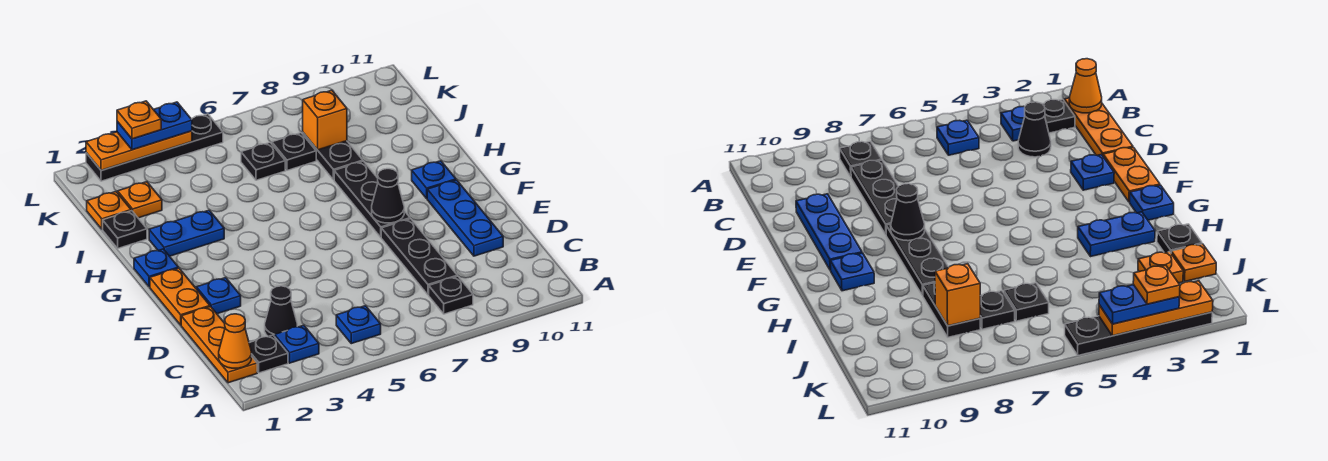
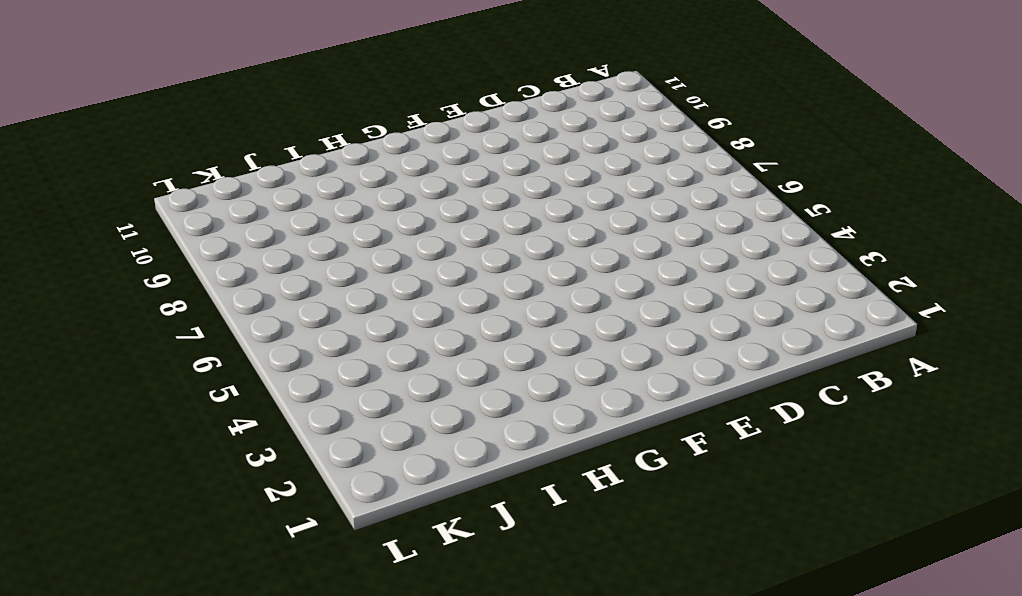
none -> orange 1x3 plate [181,307,257,383]
none -> black 1x1 plate [249,335,288,373]
none -> blue 1x1 plate [275,325,319,363]

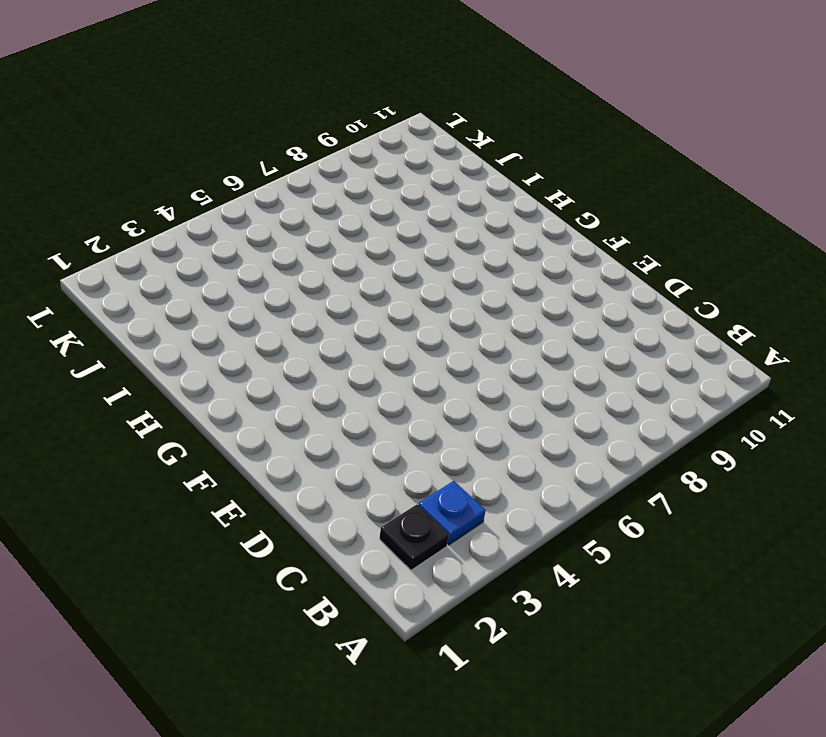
none -> orange 1x3 plate [181,307,257,383]
none -> blue 1x1 plate [336,306,381,344]
none -> black 1x1 plate [429,276,473,314]

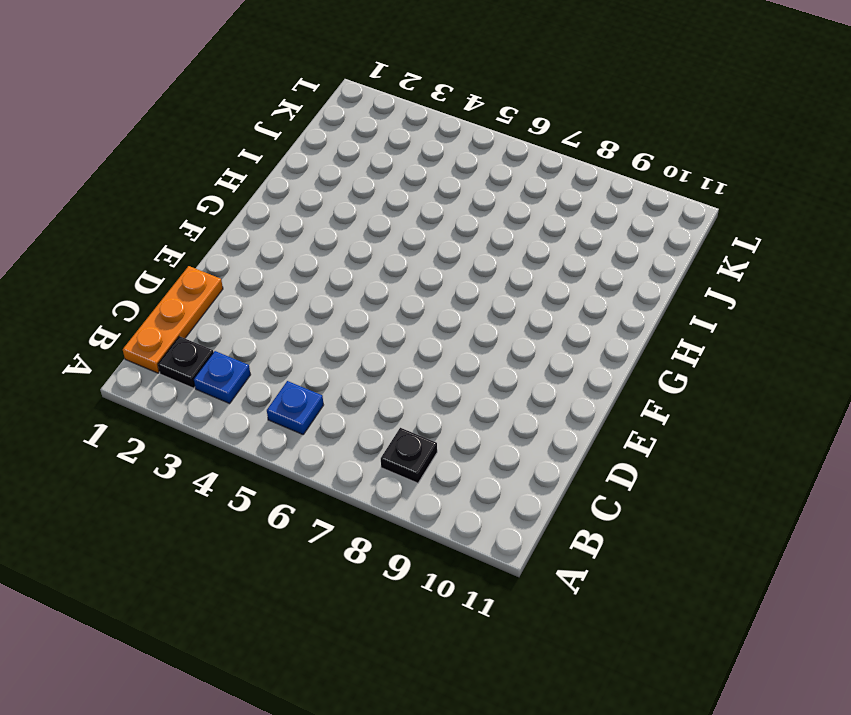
none -> black 1x1 cone [265,286,297,337]
none -> black 1x3 plate [381,219,457,295]
none -> blue 1x3 plate [427,180,503,256]

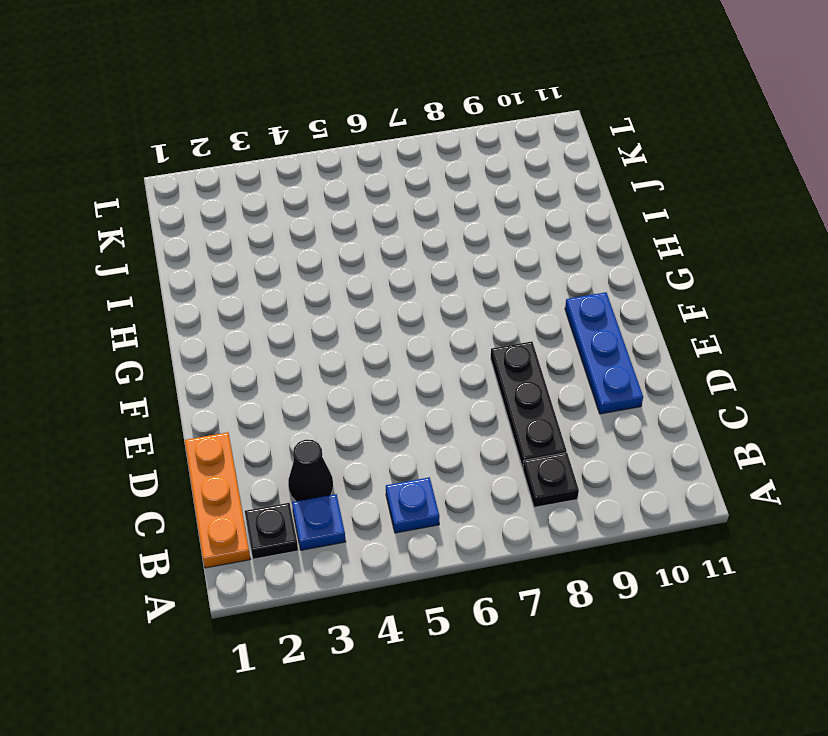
none -> orange 1x2 plate [150,268,210,325]
none -> blue 1x1 plate [196,278,241,314]
none -> black 1x3 plate [334,161,410,237]

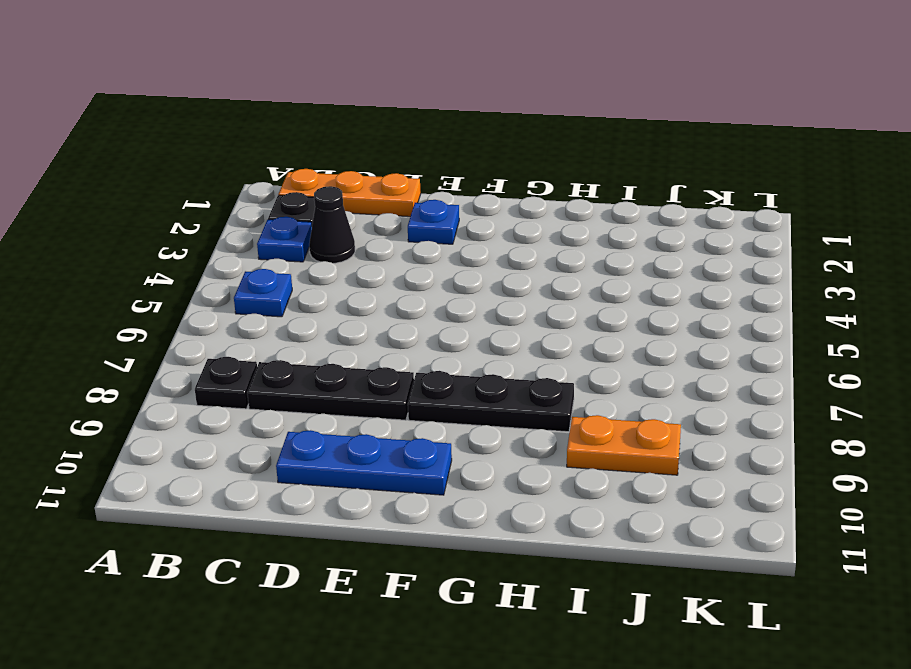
orange 1x2 plate [567,415,681,475] -> orange 1x2 plate moved to [150,268,210,325]
none -> blue 1x1 plate [134,249,178,287]
none -> blue 1x1 plate [412,161,456,198]
none -> blue 1x2 plate [149,210,224,256]

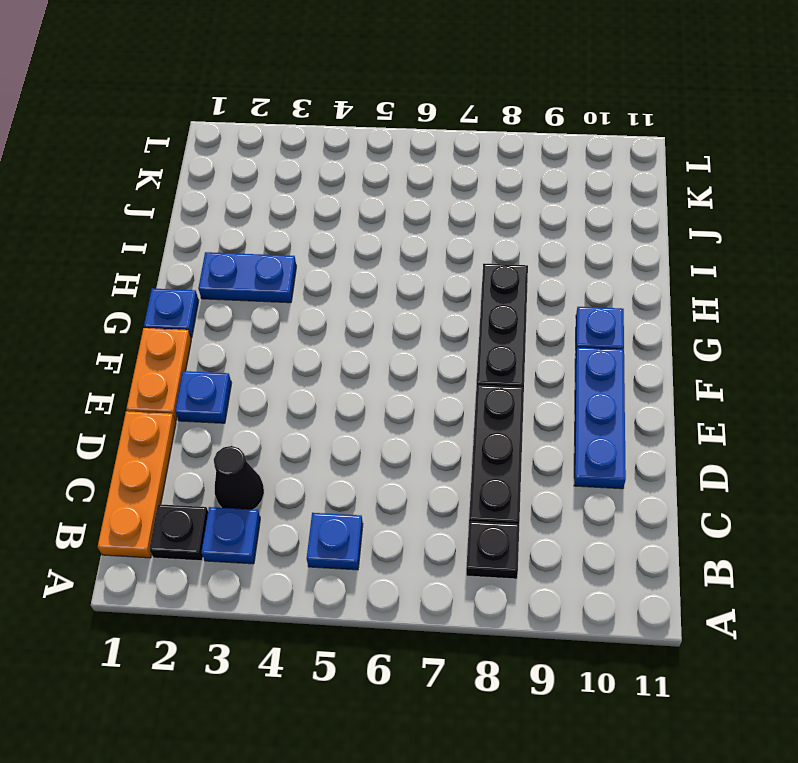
none -> black 1x1 plate [103,211,147,248]
none -> black 1x2 plate [303,133,363,180]
none -> orange 1x1 plate [87,192,131,229]

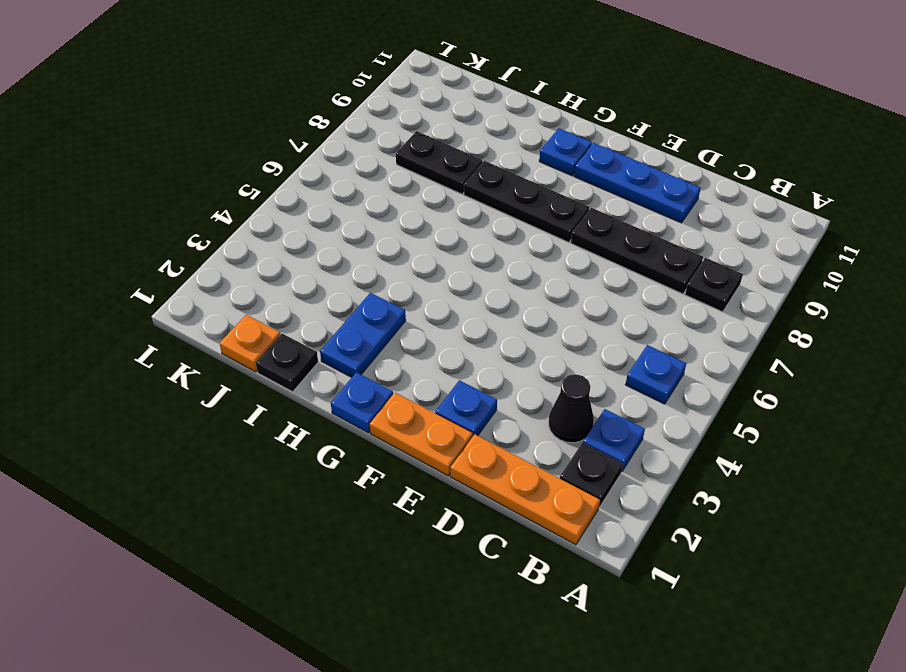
none -> orange 1x1 plate [118,182,162,218]
none -> black 1x1 plate [241,143,285,180]
none -> black 1x1 plate [272,133,316,170]

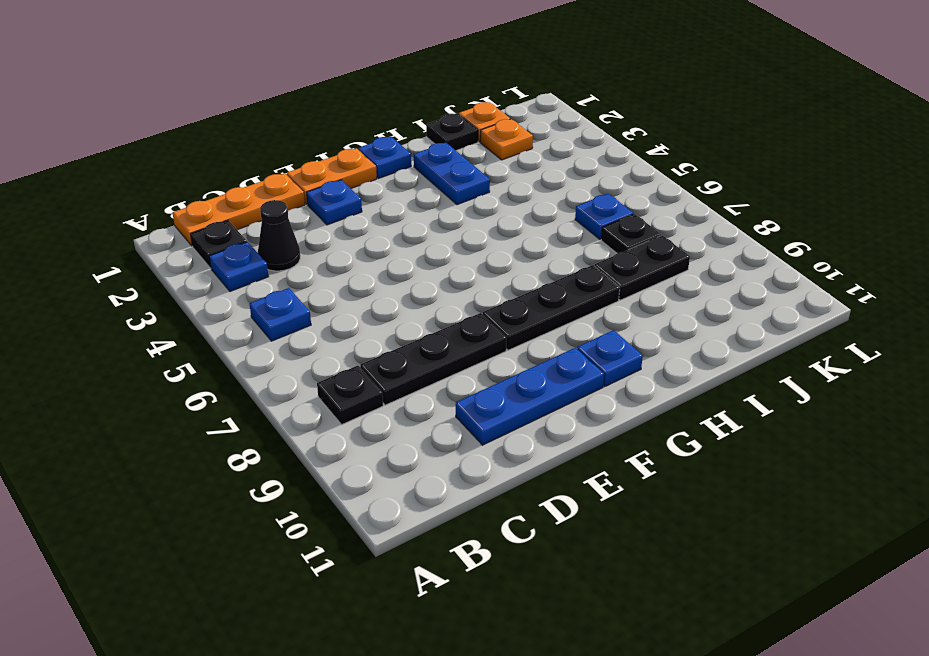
blue 1x1 plate [575,194,633,239] -> black 1x1 plate [241,143,285,180]
none -> black 1x4 plate [86,114,223,181]
none -> orange 1x1 cone [219,314,251,368]
none -> black 1x1 cone [372,169,404,223]

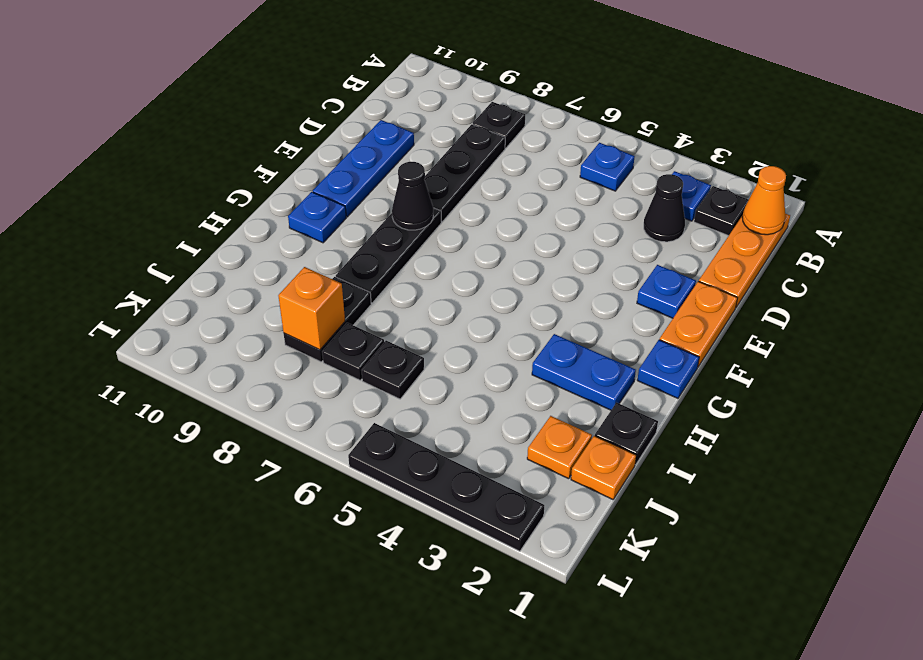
none -> orange 1x3 plate [86,131,192,170]
none -> blue 1x2 plate [117,102,192,150]
none -> orange 1x1 plate [117,101,161,139]

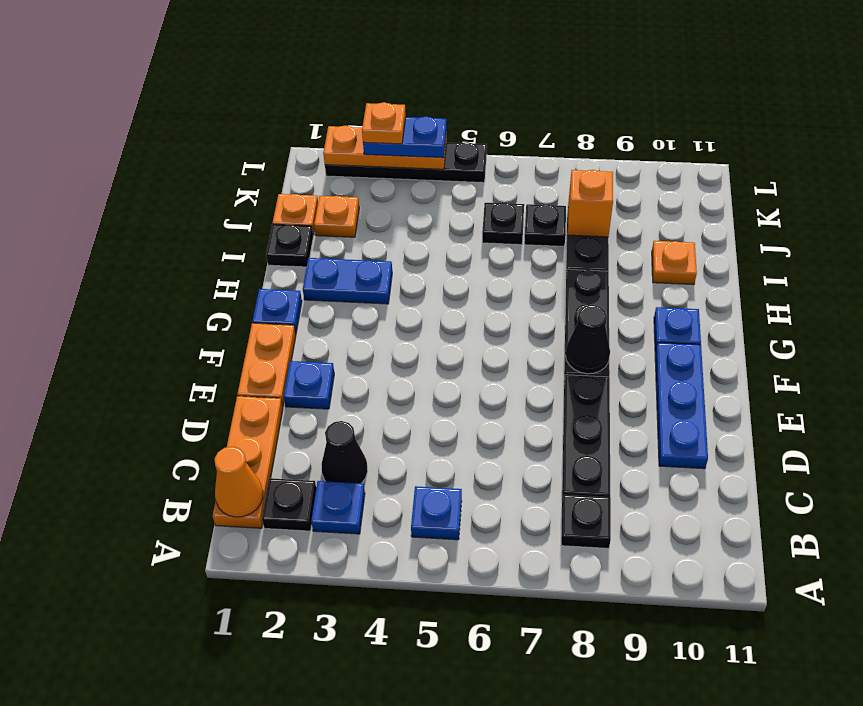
orange 1x1 plate [652,241,697,285] -> none

